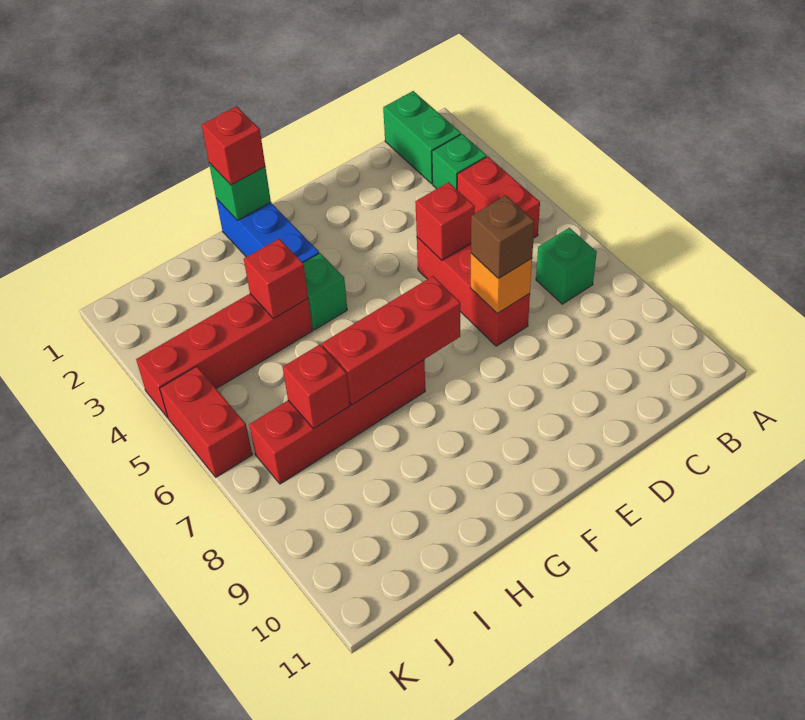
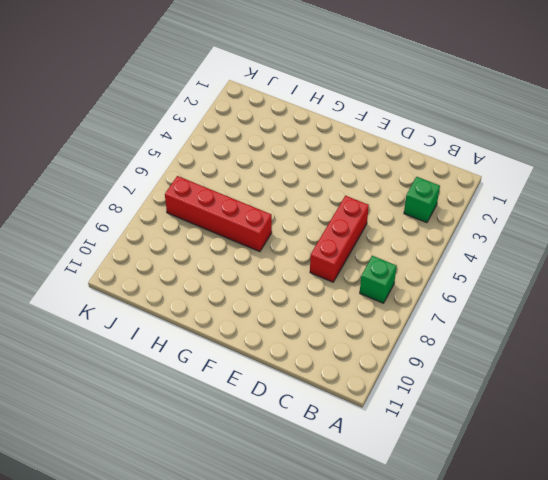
none -> green 1x2 brick [383,91,461,184]
none -> red 1x2 brick [457,157,540,238]
none -> blue 1x3 brick [216,198,319,263]

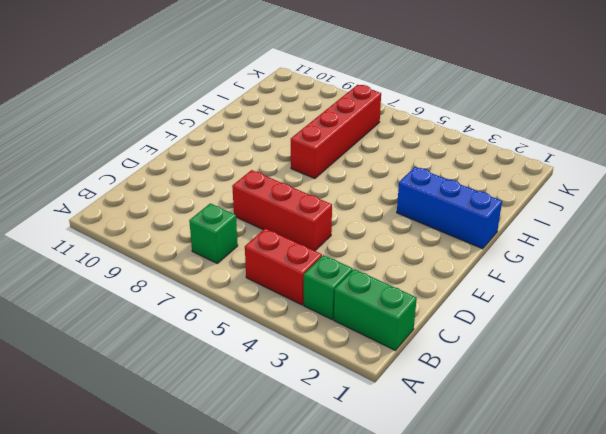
none -> green 1x1 brick [303,253,347,330]
none -> red 1x4 brick [136,294,313,418]
none -> red 1x2 brick [160,366,252,477]

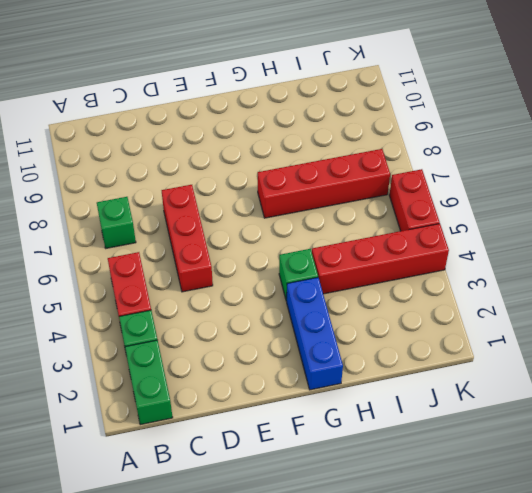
none -> red 1x1 brick [415,182,475,260]
none -> orange 1x1 brick [471,253,532,313]
none -> red 1x3 brick [322,276,460,405]

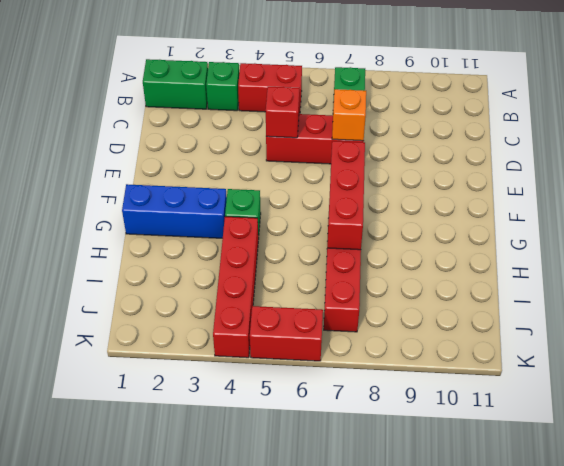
none -> green 1x1 brick [209,163,271,220]
none -> red 1x1 brick [244,239,308,318]
none -> red 1x1 brick [283,344,350,429]

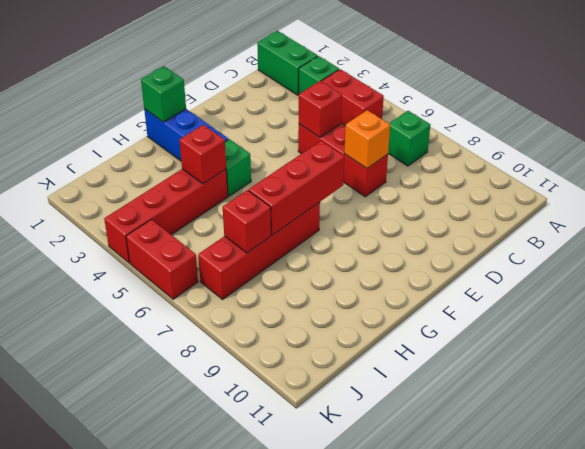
none -> brown 1x1 brick [471,196,535,278]
none -> red 1x1 brick [202,106,265,185]

